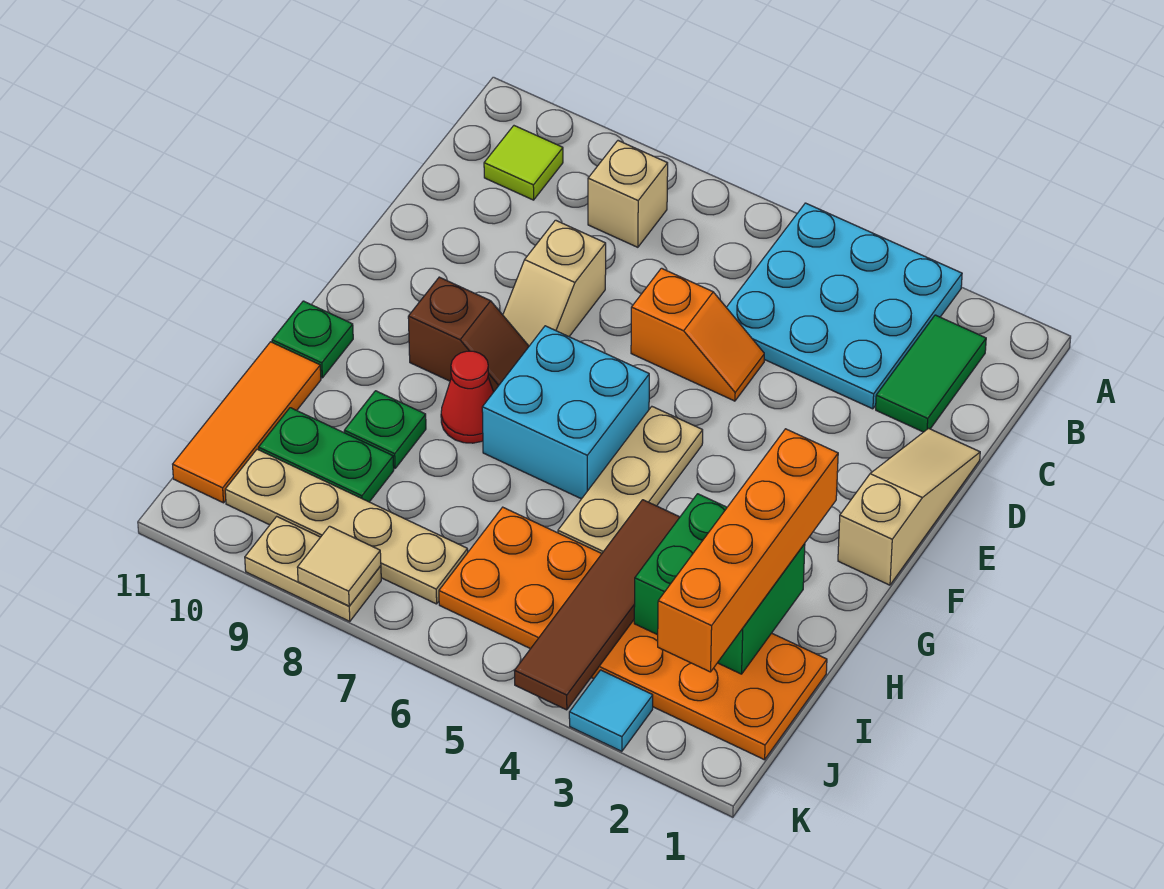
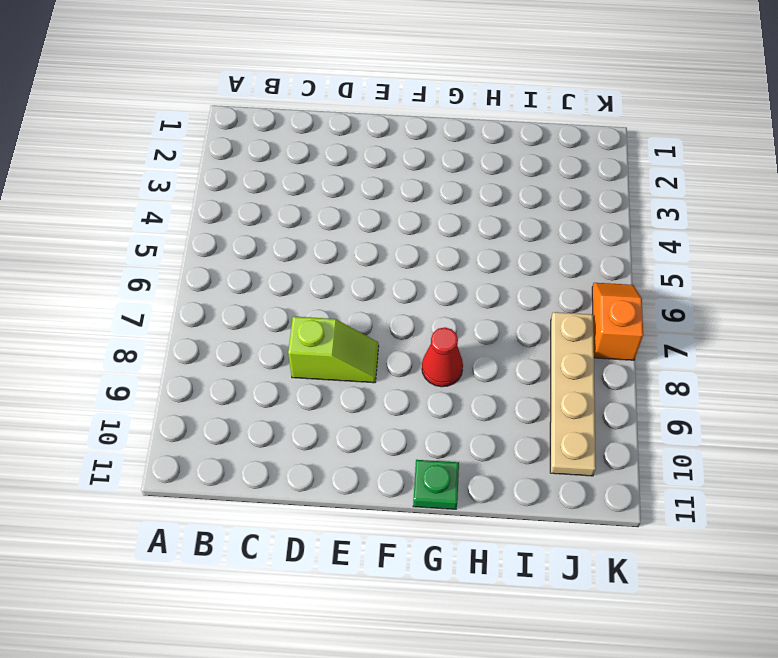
lime 1x2 slope [288,316,379,383] -> tan 1x2 slope [503,220,606,346]
orange 1x2 slope [592,283,643,360] -> orange 1x2 slope moved to [631,268,764,401]
none -> cyan 3x3 plate [726,203,962,409]
none -> green 1x2 tile [876,315,986,432]
none -> tan 1x1 brick [588,141,668,247]

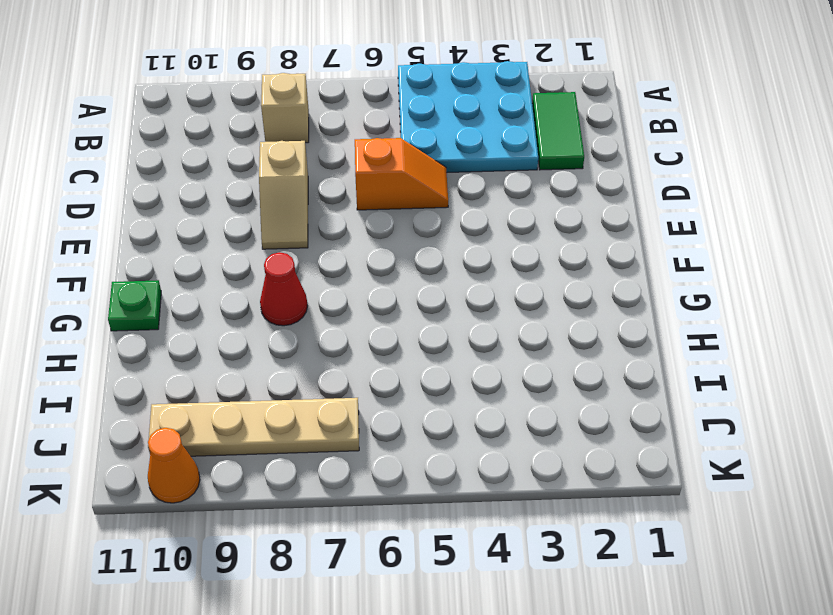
orange 1x1 cone [148,428,200,503] -> none
none -> lime 1x1 tile [484,126,563,200]
none -> tan 1x3 slope [838,428,980,585]
none -> tan 1x3 plate [558,407,703,553]

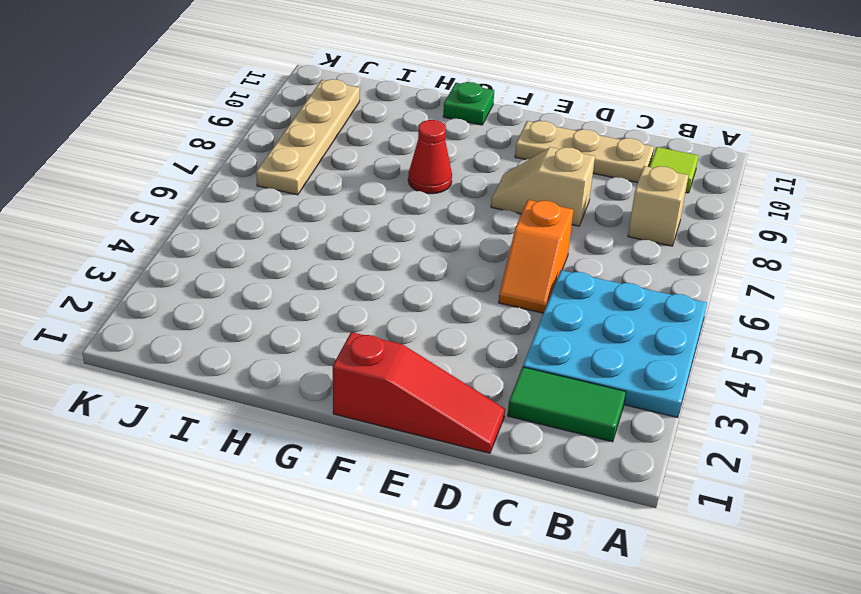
tan 1x3 plate [515,121,654,183] -> tan 1x3 plate moved to [558,407,703,553]
red 1x3 slope [333,332,505,453] -> tan 1x3 slope [838,428,980,585]
none -> cyan 2x2 brick [482,326,649,499]
none -> brown 1x2 slope [408,277,529,392]
none -> green 1x1 plate [344,391,426,468]

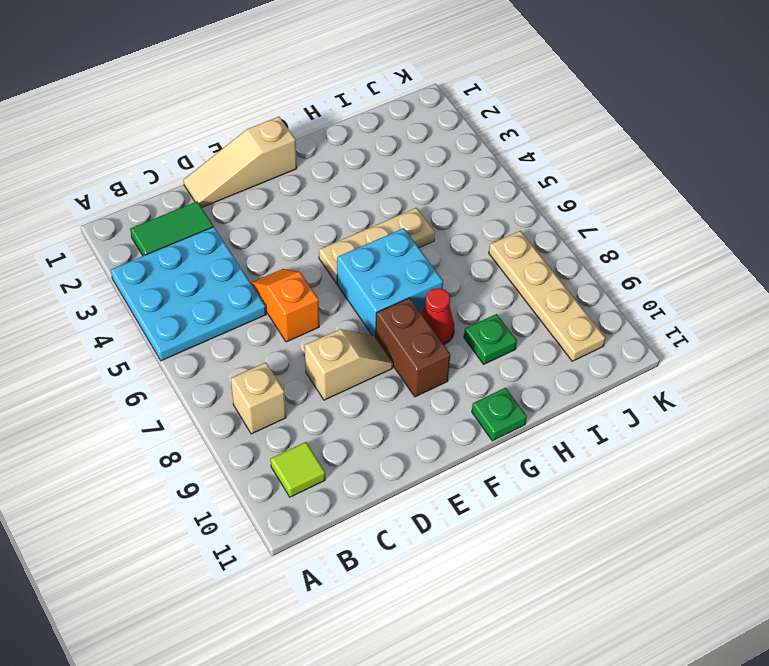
brown 1x2 brick [376,298,450,397] -> brown 1x2 slope [408,277,529,392]
none -> orange 1x3 tile [173,342,321,503]
none -> orange 2x6 plate [439,507,827,760]
none -> green 1x2 plate [259,408,394,502]

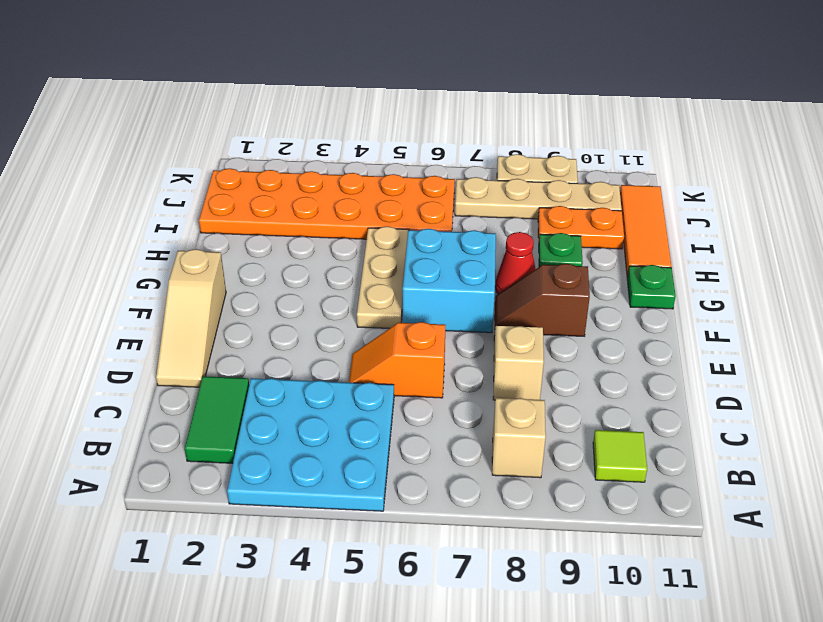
orange 1x2 plate [538,206,624,249] -> green 1x2 plate [259,408,394,502]
none -> cyan 1x1 tile [569,670,653,751]
none -> green 2x2 brick [634,494,805,674]
none -> brown 1x4 tile [514,500,680,710]

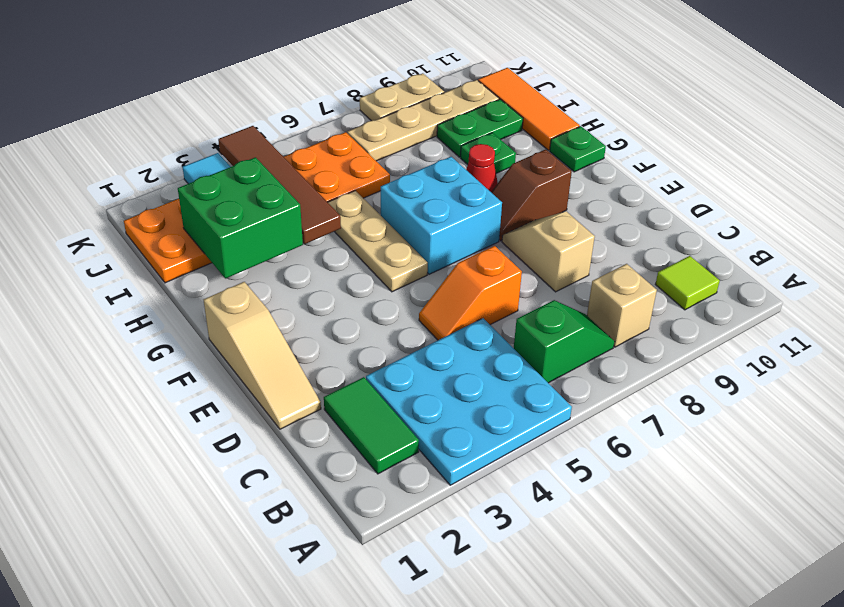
green 1x2 slope [514,300,615,383] -> none
none -> tan 1x1 tile [297,526,381,606]
none -> orange 1x4 brick [658,429,838,672]

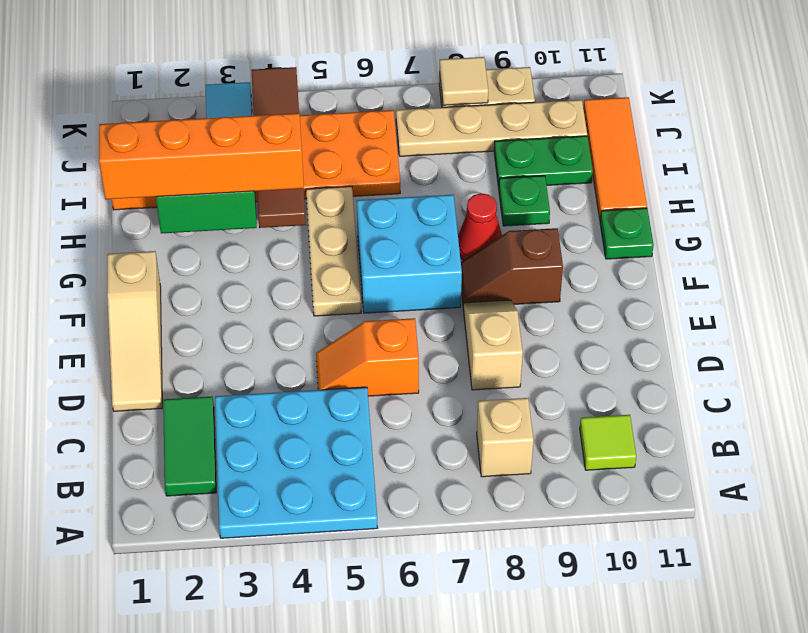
orange 1x4 brick [99,113,304,199] -> orange 1x4 brick turned to [658,429,838,672]

